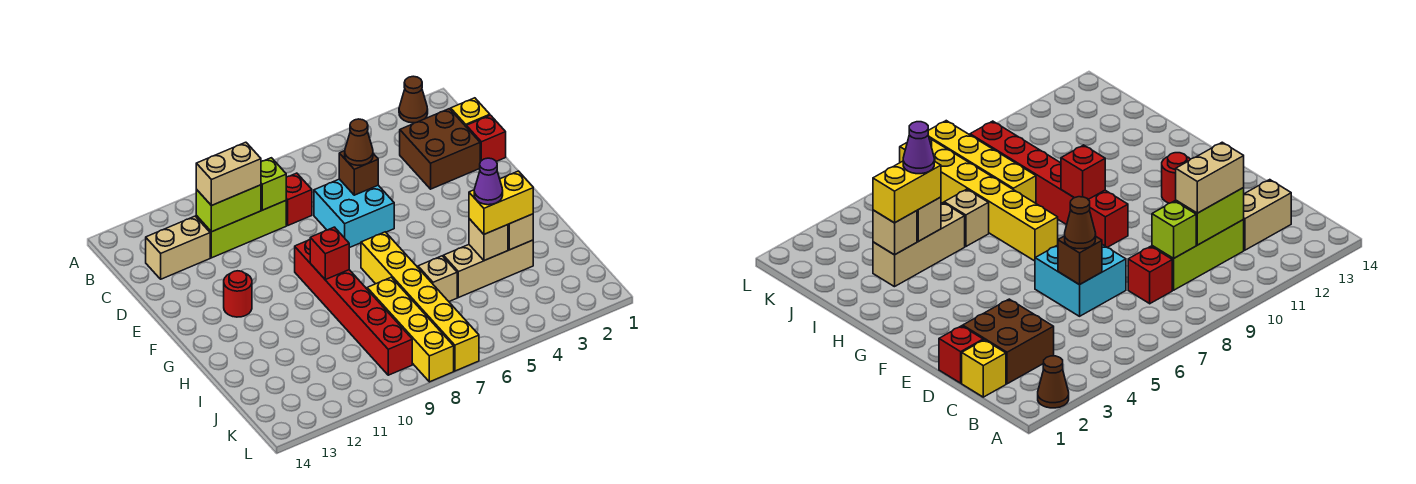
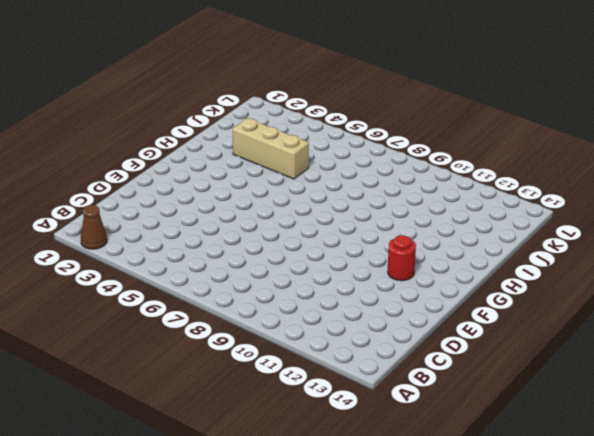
none -> yellow 1x1 brick [451,98,490,126]
none -> brown 2x2 brick [400,109,480,189]
none -> red 1x1 brick [286,173,312,225]

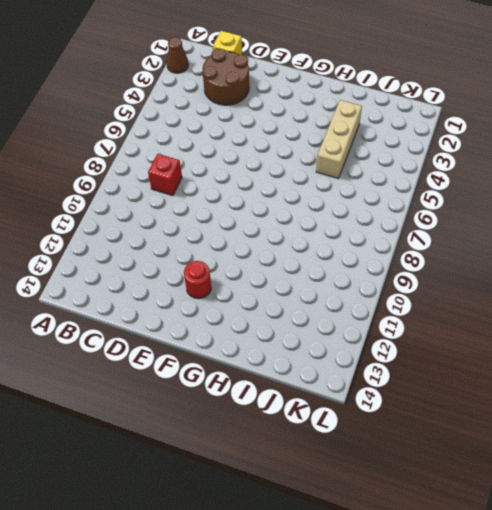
brown 2x2 round brick [203,49,249,105] -> brown 2x2 brick [400,109,480,189]
none -> lime 1x3 brick [196,201,286,258]
none -> tan 1x2 brick [146,216,210,279]
none -> red 1x1 brick [466,115,506,162]

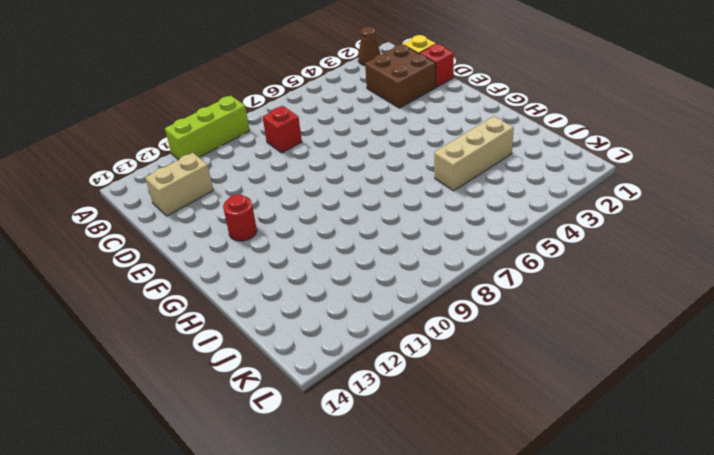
lime 1x3 brick [165,96,250,160] -> lime 1x3 brick moved to [196,201,286,258]
none -> cyan 2x2 brick [314,179,394,248]
none -> red 1x6 brick [295,239,412,375]
none -> yellow 1x6 brick [361,232,479,371]

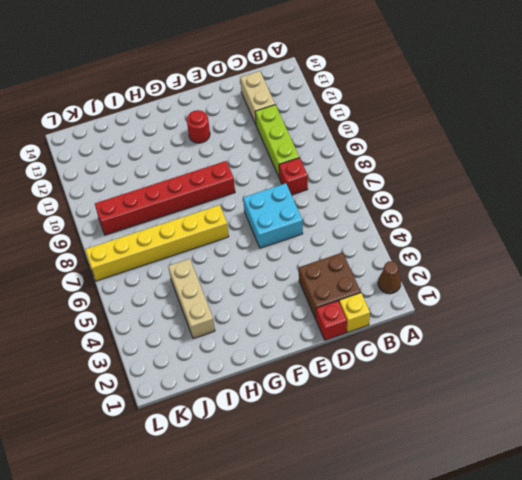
none -> tan 1x1 brick [418,256,457,301]
none -> yellow 1x4 brick [367,277,454,382]
none -> lime 1x1 brick [261,158,286,210]

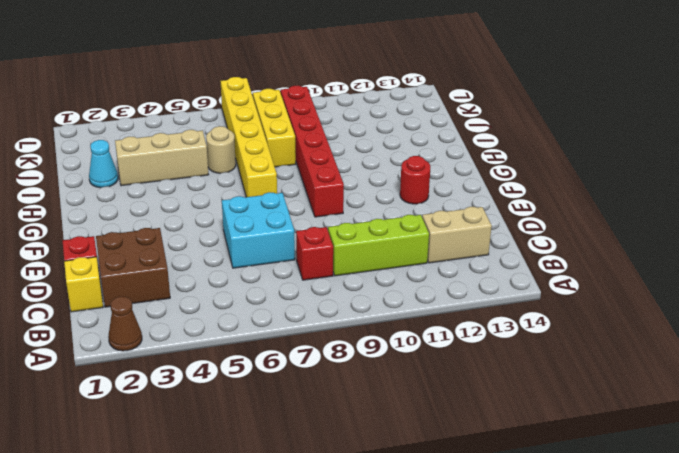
cyan 1x1 cone [89,140,118,188] -> none
tan 1x1 round brick [206,126,236,173] -> tan 1x1 brick [418,256,457,301]
yellow 1x3 brick [253,89,296,167] -> yellow 1x4 brick [367,277,454,382]
none -> lime 1x1 brick [261,158,286,210]
none -> lime 1x2 brick [196,185,261,232]
none -> brown 1x1 brick [339,151,378,195]

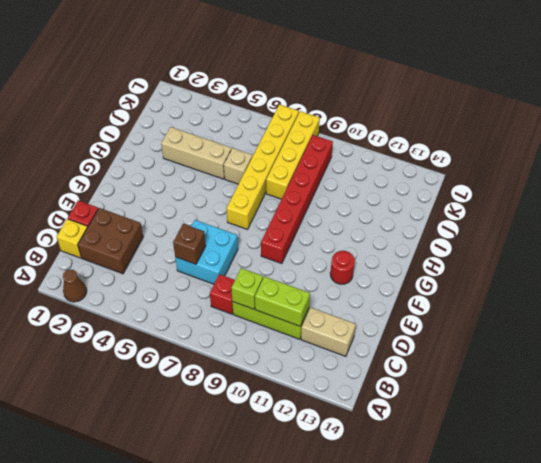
none -> red 1x1 brick [310,227,349,280]
none -> tan 1x1 brick [508,214,533,250]
none -> tan 1x1 brick [469,219,508,261]

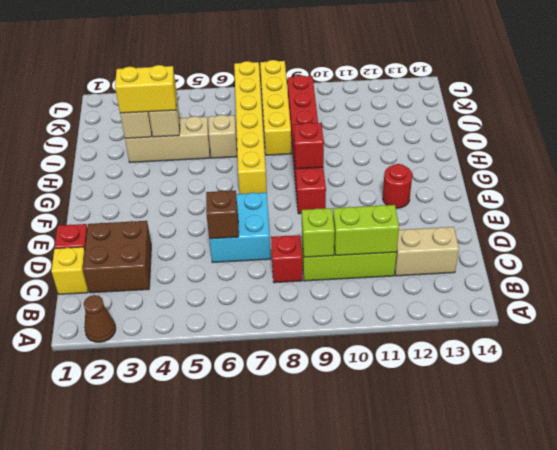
none -> tan 1x2 brick [196,142,261,206]
none -> brown 1x1 cone [345,119,373,165]
none -> purple 1x1 cone [474,158,503,205]

